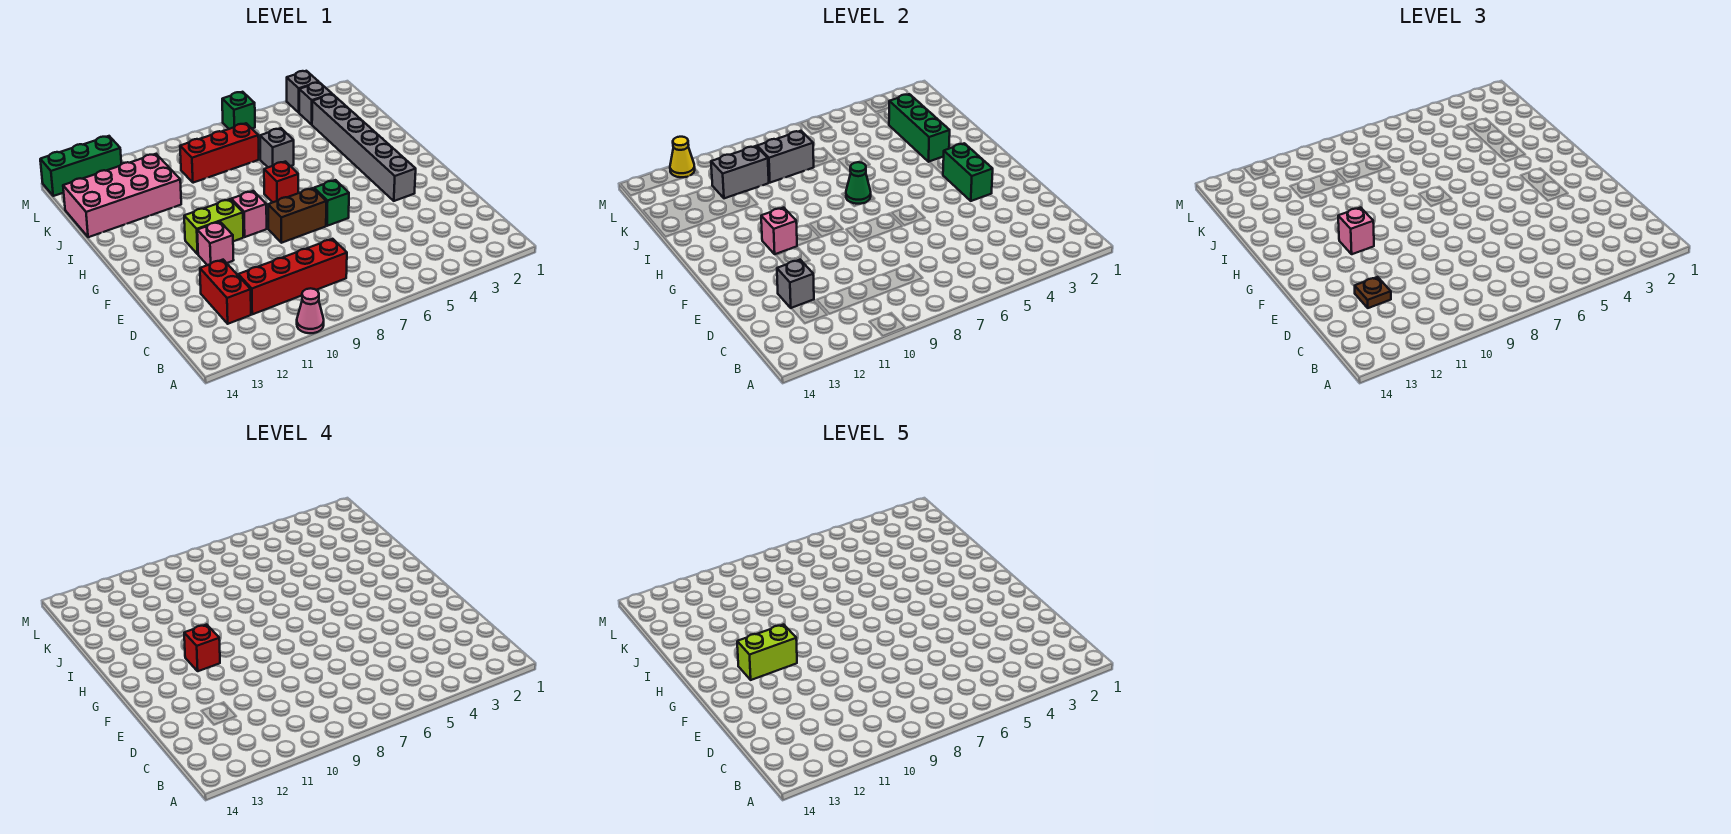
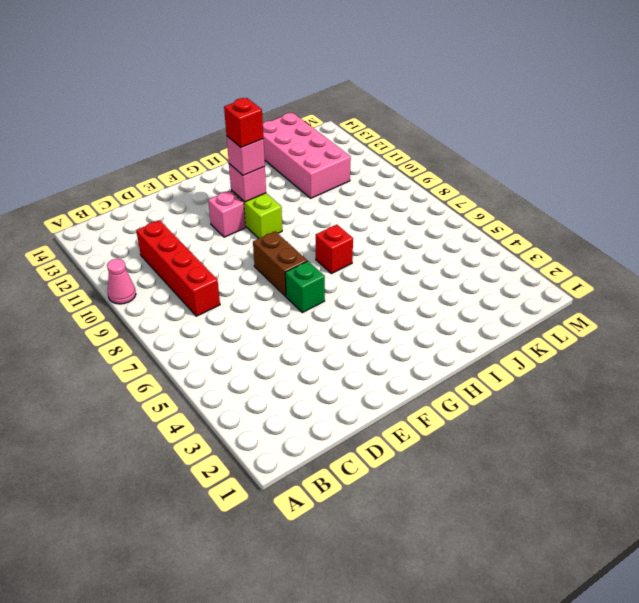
none -> red 1x2 brick [200,260,251,324]
none -> grey 1x6 brick [312,94,416,201]
none -> pink 1x1 brick [231,191,267,237]

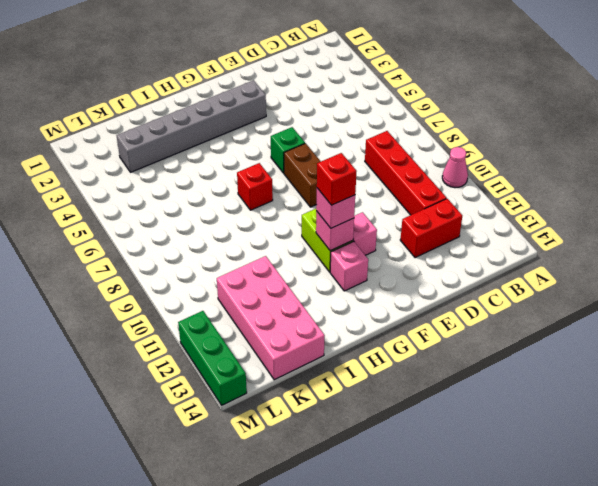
pink 1x1 brick [330,241,368,291] -> pink 1x1 brick moved to [231,191,267,237]
none -> grey 1x1 brick [260,128,294,167]
none -> red 1x3 brick [180,123,259,183]
none -> grey 1x1 brick [299,82,332,124]

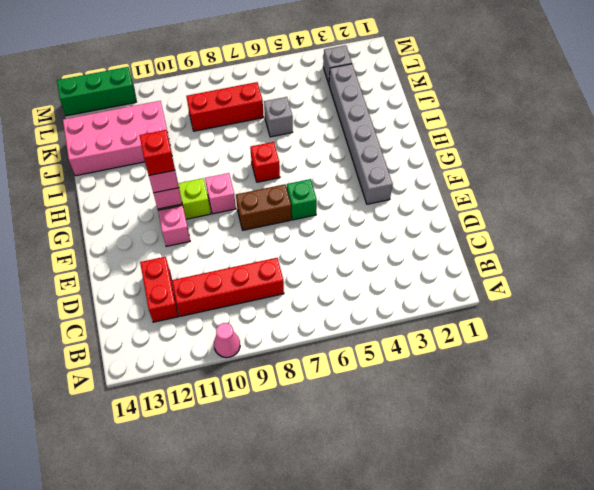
none -> grey 1x1 brick [287,71,319,112]
none -> green 1x1 brick [222,92,255,129]
none -> grey 1x1 brick [777,260,814,308]

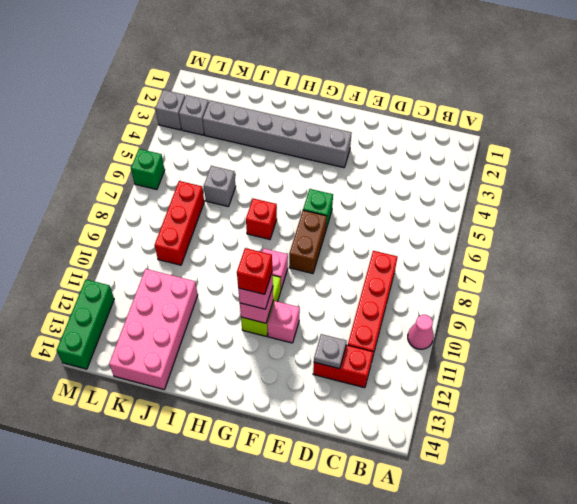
grey 1x1 plate [314,334,347,369] -> grey 1x1 brick [777,260,814,308]
none -> green 1x2 brick [943,143,993,201]
none -> green 1x1 cone [846,162,871,204]
none -> green 1x3 brick [889,94,950,162]

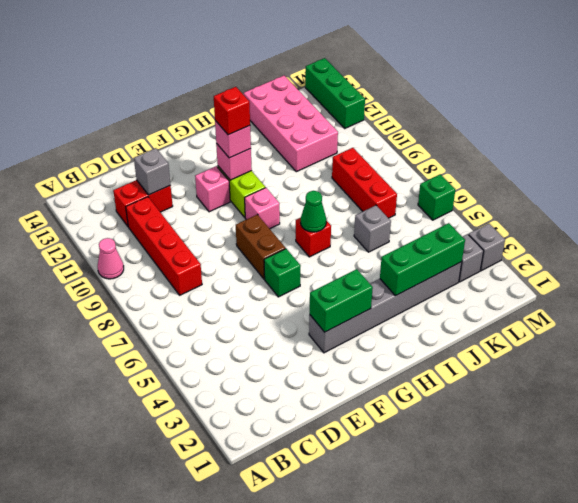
none -> grey 1x2 brick [757,131,814,183]
none -> grey 1x2 brick [711,146,769,198]
none -> yellow 1x1 cone [670,137,695,177]

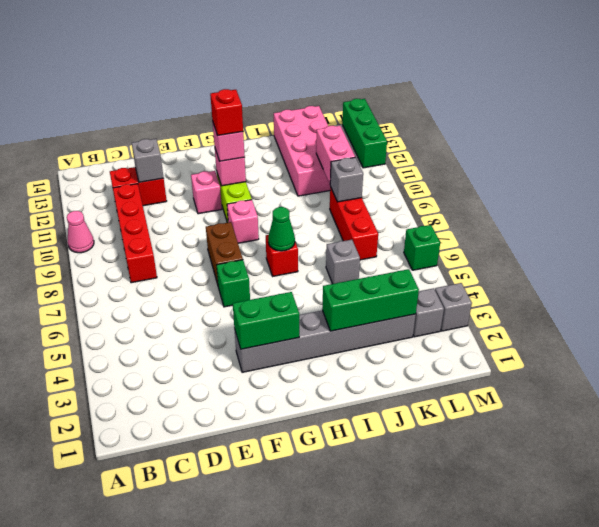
grey 1x1 brick [330,157,363,202] -> grey 1x2 brick [757,131,814,183]
pink 1x2 brick [316,126,355,184] -> grey 1x2 brick [711,146,769,198]
none -> yellow 1x1 cone [670,137,695,177]
none -> brown 1x1 plate [1355,277,1391,308]
none -> lime 1x2 brick [737,625,797,680]

